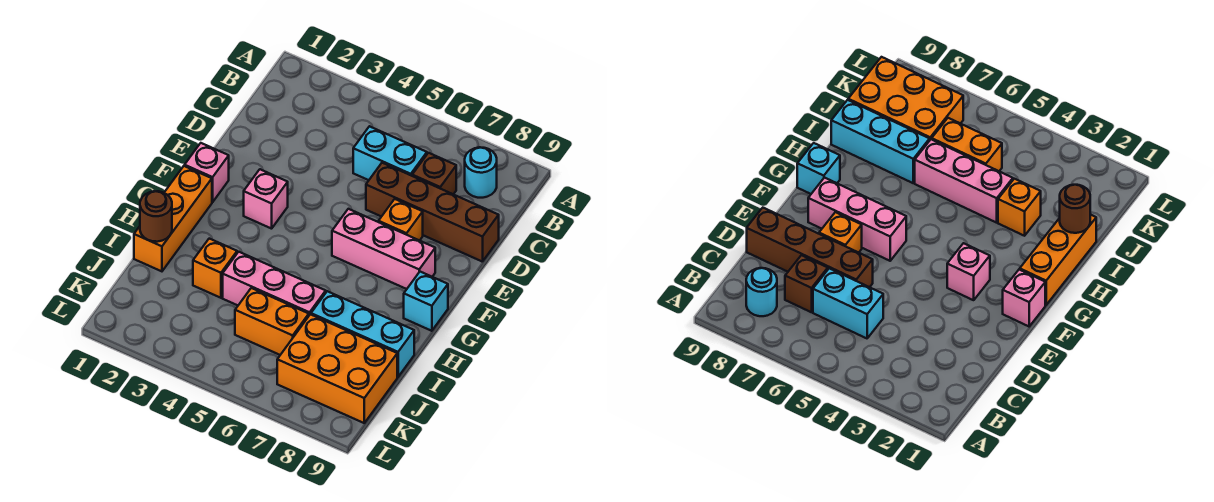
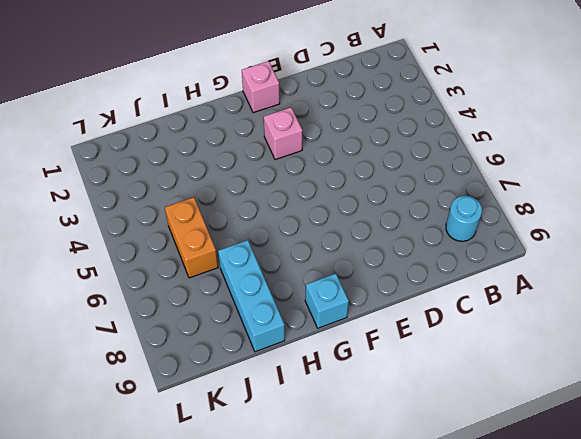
none -> cyan 1x2 brick [353,126,427,180]
none -> brown 1x1 brick [412,153,456,194]
none -> brown 1x4 brick [366,163,499,262]

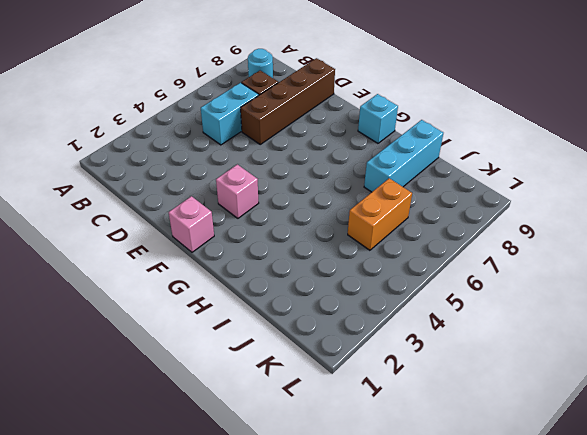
none -> orange 1x1 brick [379,199,423,241]
none -> pink 1x3 brick [332,209,435,289]
none -> orange 1x3 brick [134,166,212,271]

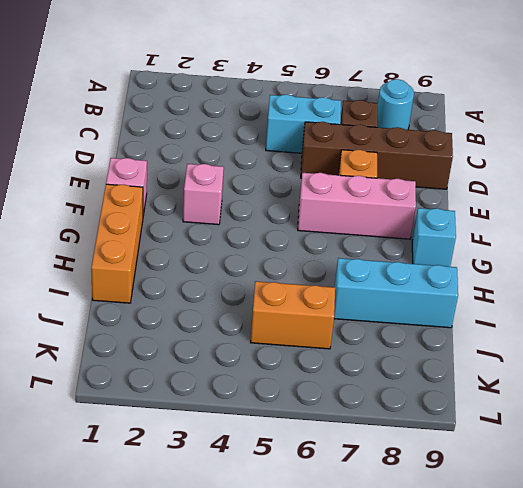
none -> orange 1x1 brick [193,239,237,298]
none -> pink 1x3 brick [223,252,326,315]
none -> orange 2x3 brick [277,314,397,423]

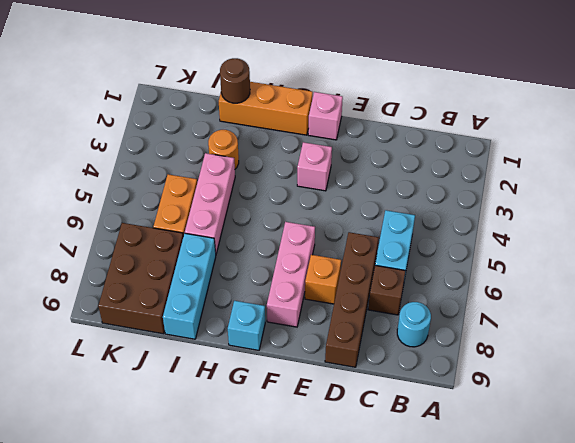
orange 1x1 round brick [208,130,239,169] -> orange 1x1 brick [193,239,237,298]
brown 2x3 brick [98,223,183,334] -> orange 2x3 brick [277,314,397,423]

